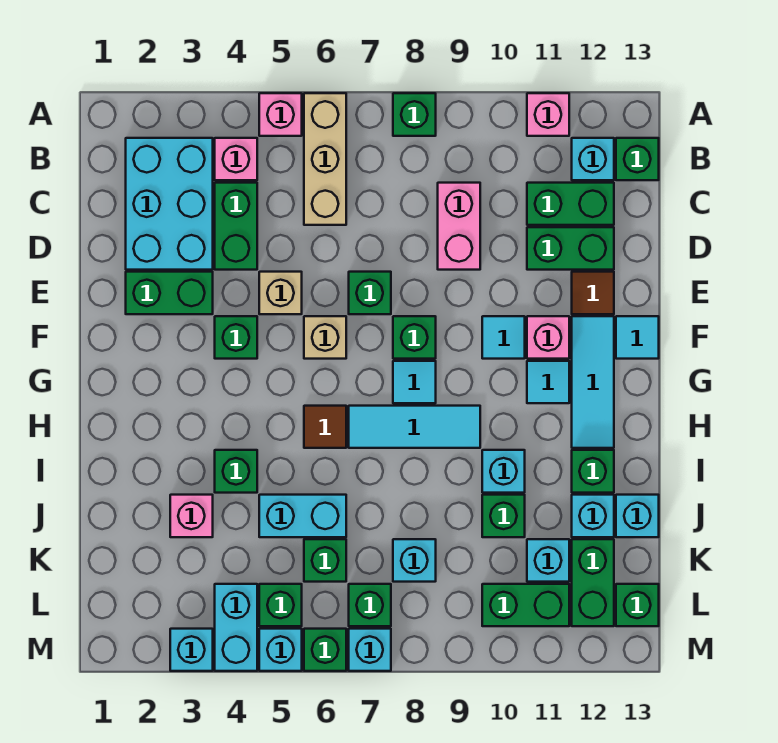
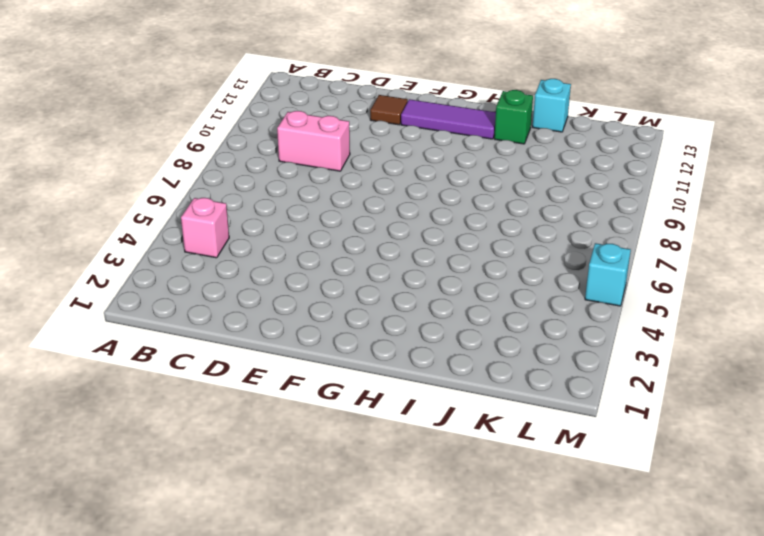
purple 1x3 tile [401,99,496,139] -> cyan 1x3 tile [572,316,614,448]
none -> pink 1x1 brick [259,93,302,136]
none -> tan 1x3 brick [304,93,346,225]
none -> green 1x1 brick [393,93,436,136]
none -> pink 1x1 brick [527,93,569,136]

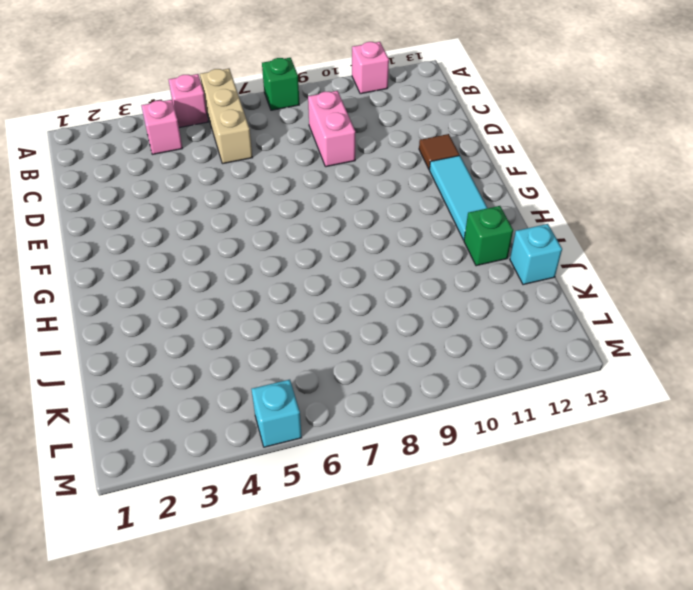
none -> cyan 2x3 brick [126,138,213,270]
none -> cyan 1x1 brick [572,138,614,180]
none -> green 1x1 brick [616,138,659,180]
none -> green 1x2 brick [215,183,257,270]

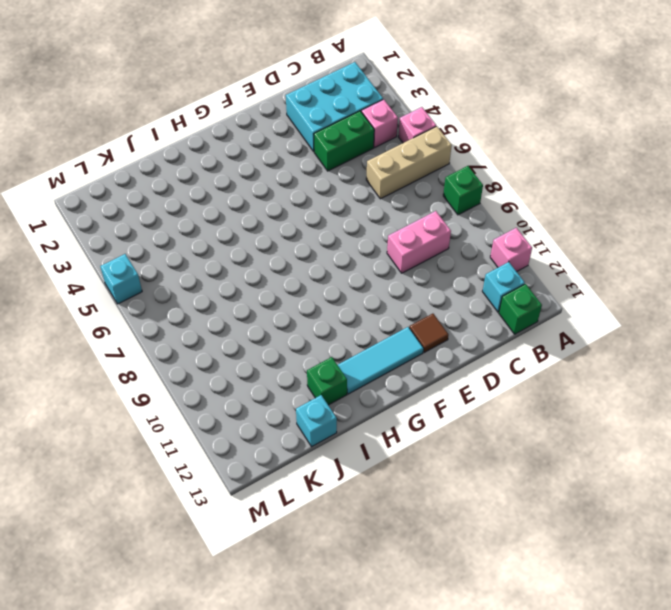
none -> green 1x2 brick [527,183,614,225]
none -> green 1x2 brick [527,227,614,270]
none -> green 1x2 brick [126,272,213,314]
none -> tan 1x1 brick [259,272,302,314]

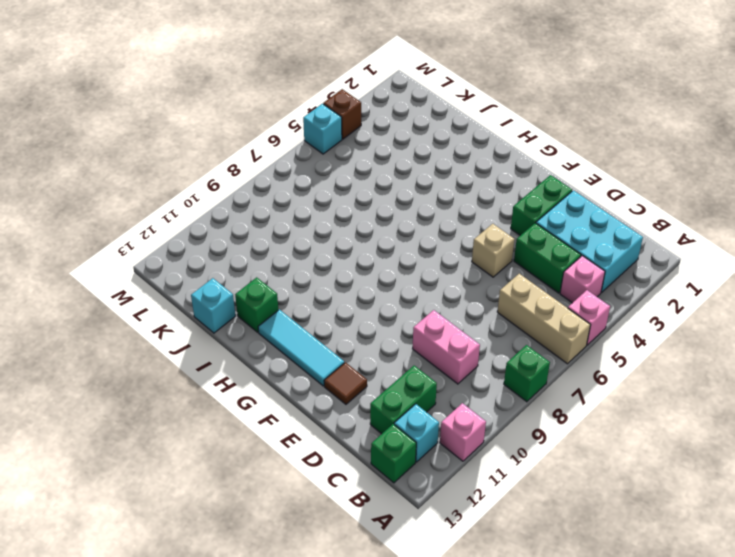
brown 1x1 brick [323,89,361,139] -> cyan 1x2 brick [215,584,257,671]
none -> green 1x2 brick [527,227,614,270]
none -> green 1x1 brick [349,272,391,314]
none -> green 1x1 brick [215,316,257,359]
none -> tan 1x1 brick [304,316,346,359]

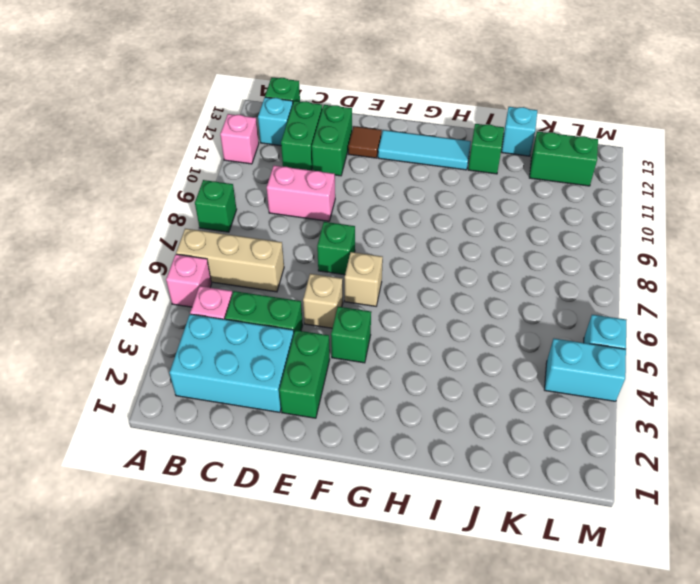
none -> green 1x1 brick [393,316,436,359]
none -> cyan 1x1 tile [482,316,525,359]
none -> pink 1x1 brick [527,316,569,359]
none -> cyan 1x1 tile [616,316,659,359]

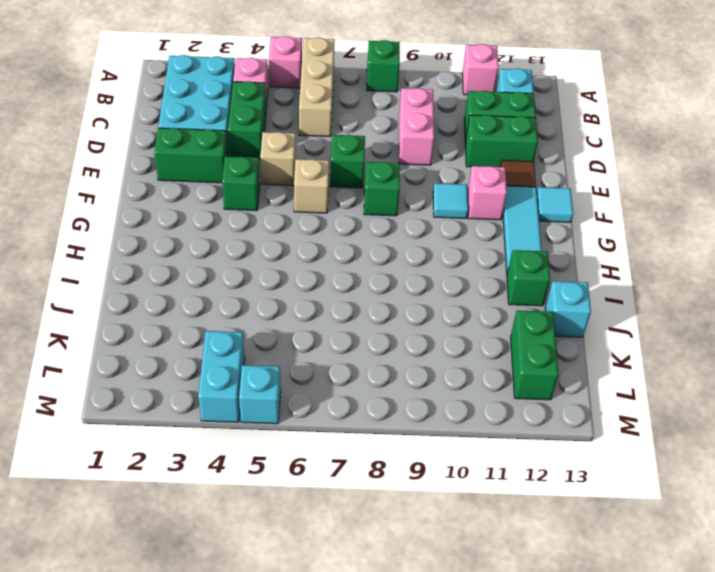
none -> green 1x1 brick [616,138,659,180]
none -> cyan 1x1 tile [393,361,436,403]
none -> cyan 1x1 tile [527,361,569,403]
none -> brown 1x1 tile [304,406,346,448]

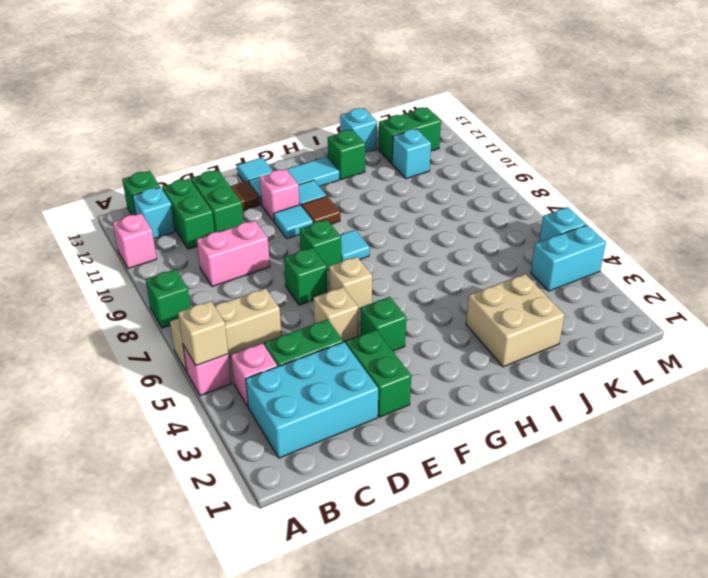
tan 1x1 brick [178,301,228,366] -> none
brown 1x1 tile [301,196,340,224] -> brown 1x1 tile moved to [304,406,346,448]
tan 2x2 brick [466,274,564,367] -> pink 1x1 brick [170,495,213,537]
none -> cyan 1x3 tile [349,406,480,448]
none -> green 1x1 brick [215,450,257,493]
none -> cyan 1x1 brick [482,450,525,493]
none -> cyan 1x2 brick [259,495,346,537]

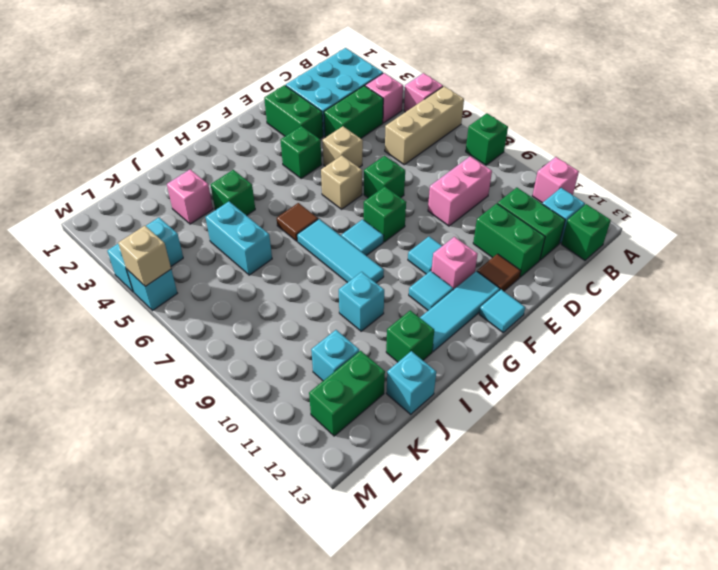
tan 1x1 brick [118,226,171,286] -> none
none -> green 1x1 brick [482,495,525,537]
none -> cyan 1x1 brick [572,495,614,537]
none -> green 1x1 brick [304,539,346,582]
none -> cyan 1x1 brick [393,539,436,582]

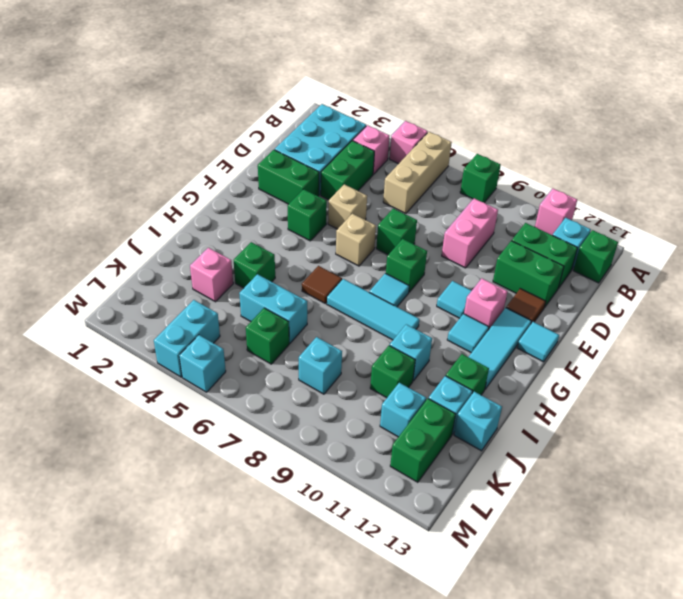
none -> green 1x1 brick [259,584,302,626]
none -> green 1x1 brick [349,584,391,626]
none -> green 1x2 brick [482,584,569,626]
none -> green 1x1 brick [616,584,659,626]

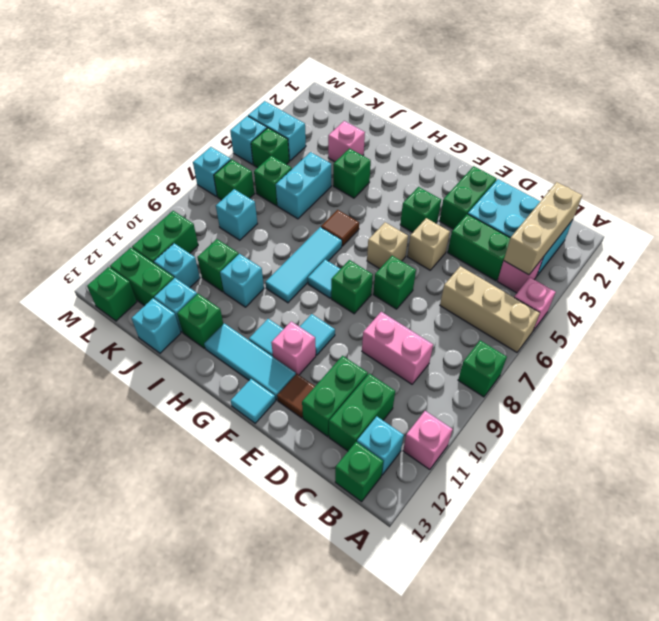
tan 1x3 brick [504,182,582,275] -> none
none -> cyan 1x1 brick [170,629,213,671]
none -> green 1x1 brick [304,629,346,671]

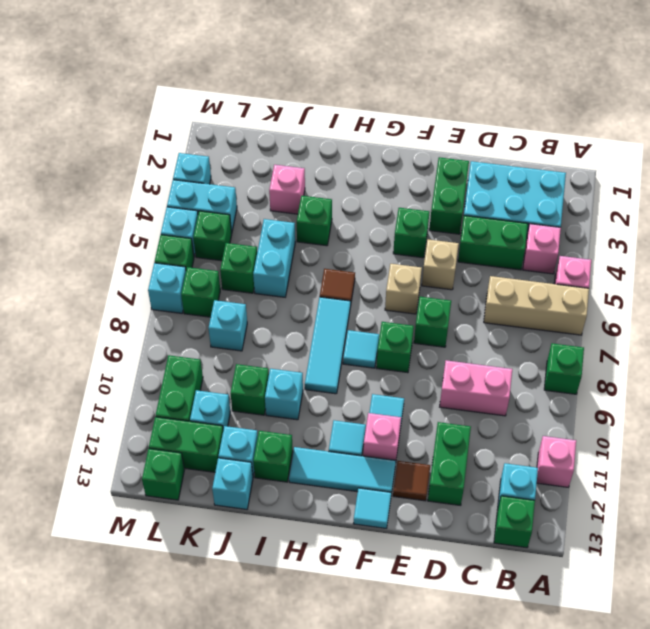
none -> green 1x2 brick [527,183,614,225]

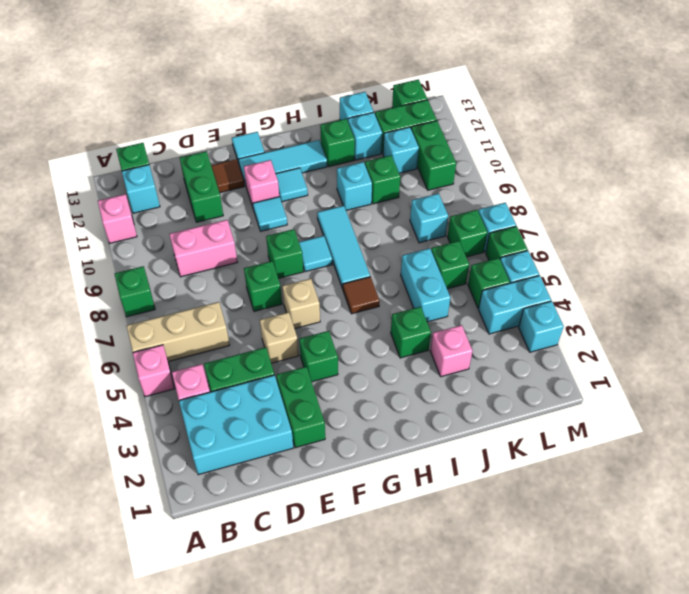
none -> green 1x2 brick [527,183,614,225]

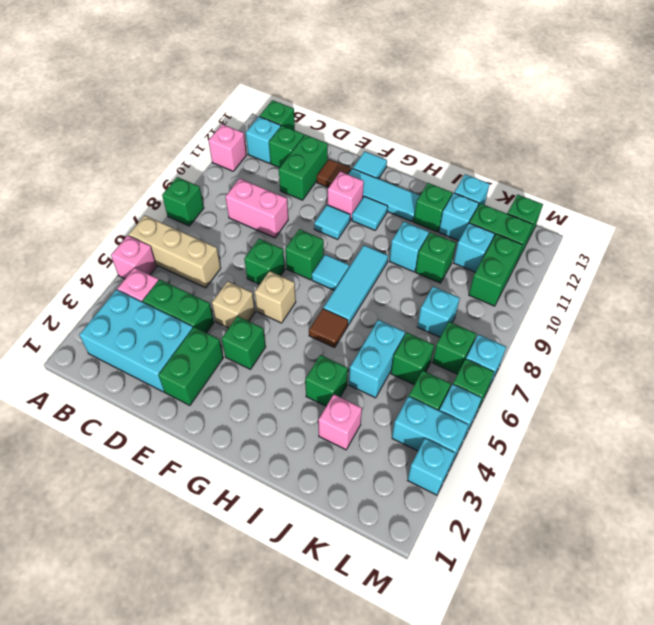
green 1x1 brick [269,126,304,168] -> green 1x2 brick [527,183,614,225]

